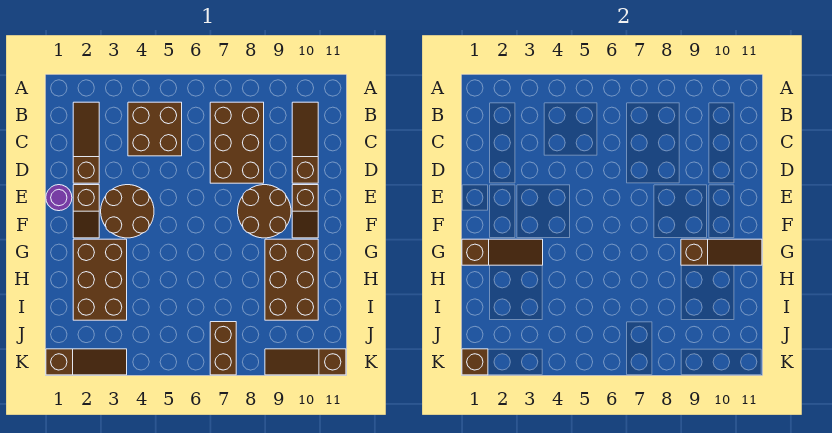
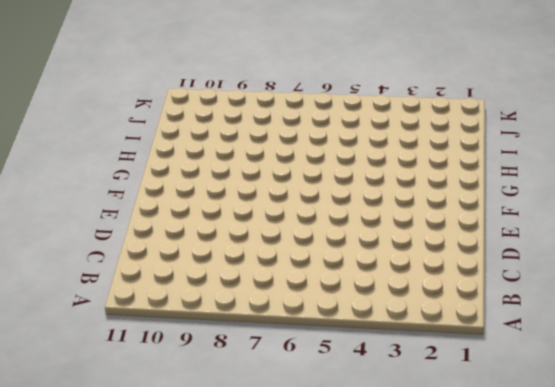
none -> brown 1x3 slope [73,102,99,183]
none -> brown 2x2 brick [128,102,182,156]
none -> brown 2x3 brick [210,102,264,183]

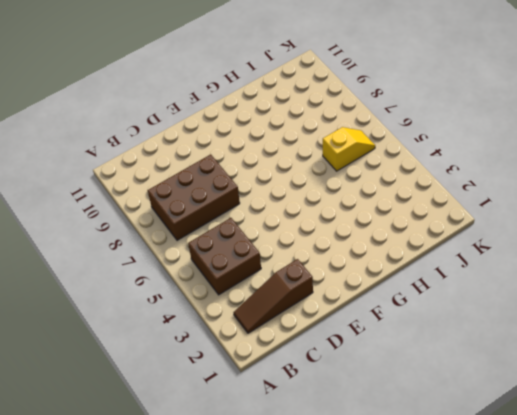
yellow 1x2 slope [323,127,375,171] -> none
none -> brown 1x3 slope [292,102,318,183]
none -> purple 1x1 round brick [46,185,72,211]
none -> brown 1x2 slope [73,185,99,238]

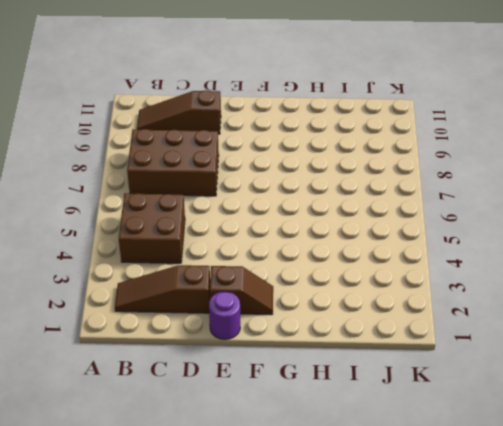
none -> brown 2x2 round brick [101,185,154,238]
none -> brown 2x2 round brick [238,185,291,238]
none -> brown 1x2 slope [292,185,318,238]

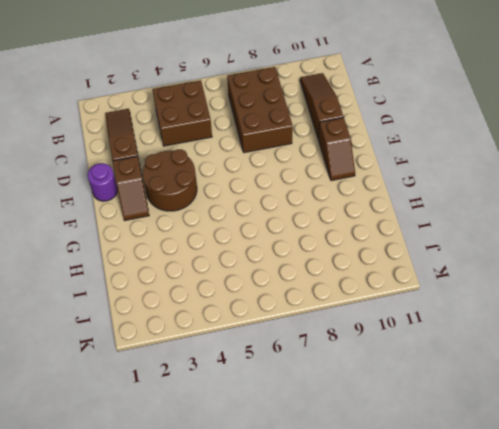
none -> brown 2x2 round brick [238,185,291,238]
none -> brown 2x3 brick [73,239,127,320]
none -> brown 2x3 brick [265,239,318,320]

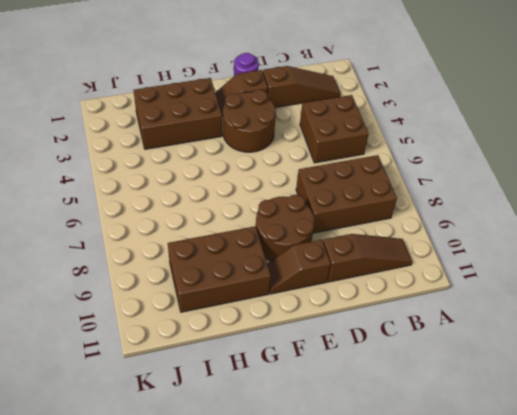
none -> brown 1x2 brick [210,322,236,375]
none -> brown 1x3 slope [46,349,127,375]
none -> brown 1x3 slope [265,349,346,375]

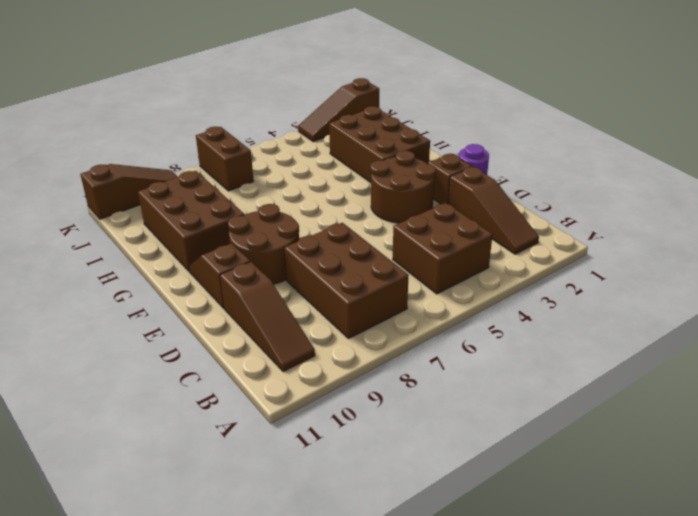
none -> brown 1x3 slope [462,239,543,265]
none -> brown 1x3 slope [681,239,762,265]
none -> brown 1x1 brick [462,349,488,375]

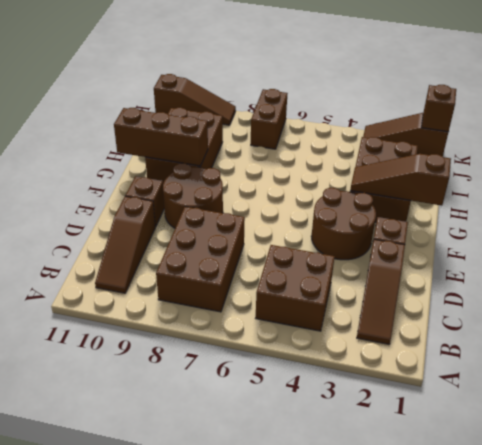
brown 1x3 brick [114,108,208,166] -> brown 1x3 slope [681,239,762,265]
none -> purple 1x1 round brick [46,185,72,211]

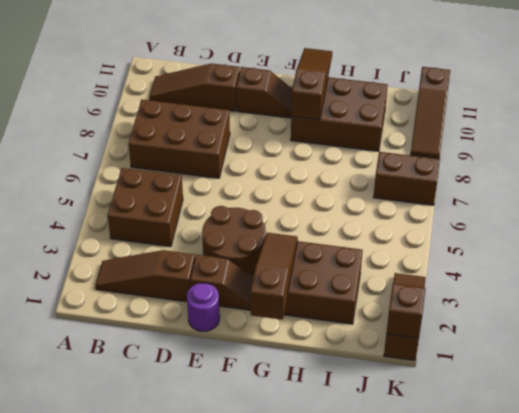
none -> brown 2x2 round brick [238,185,291,238]

